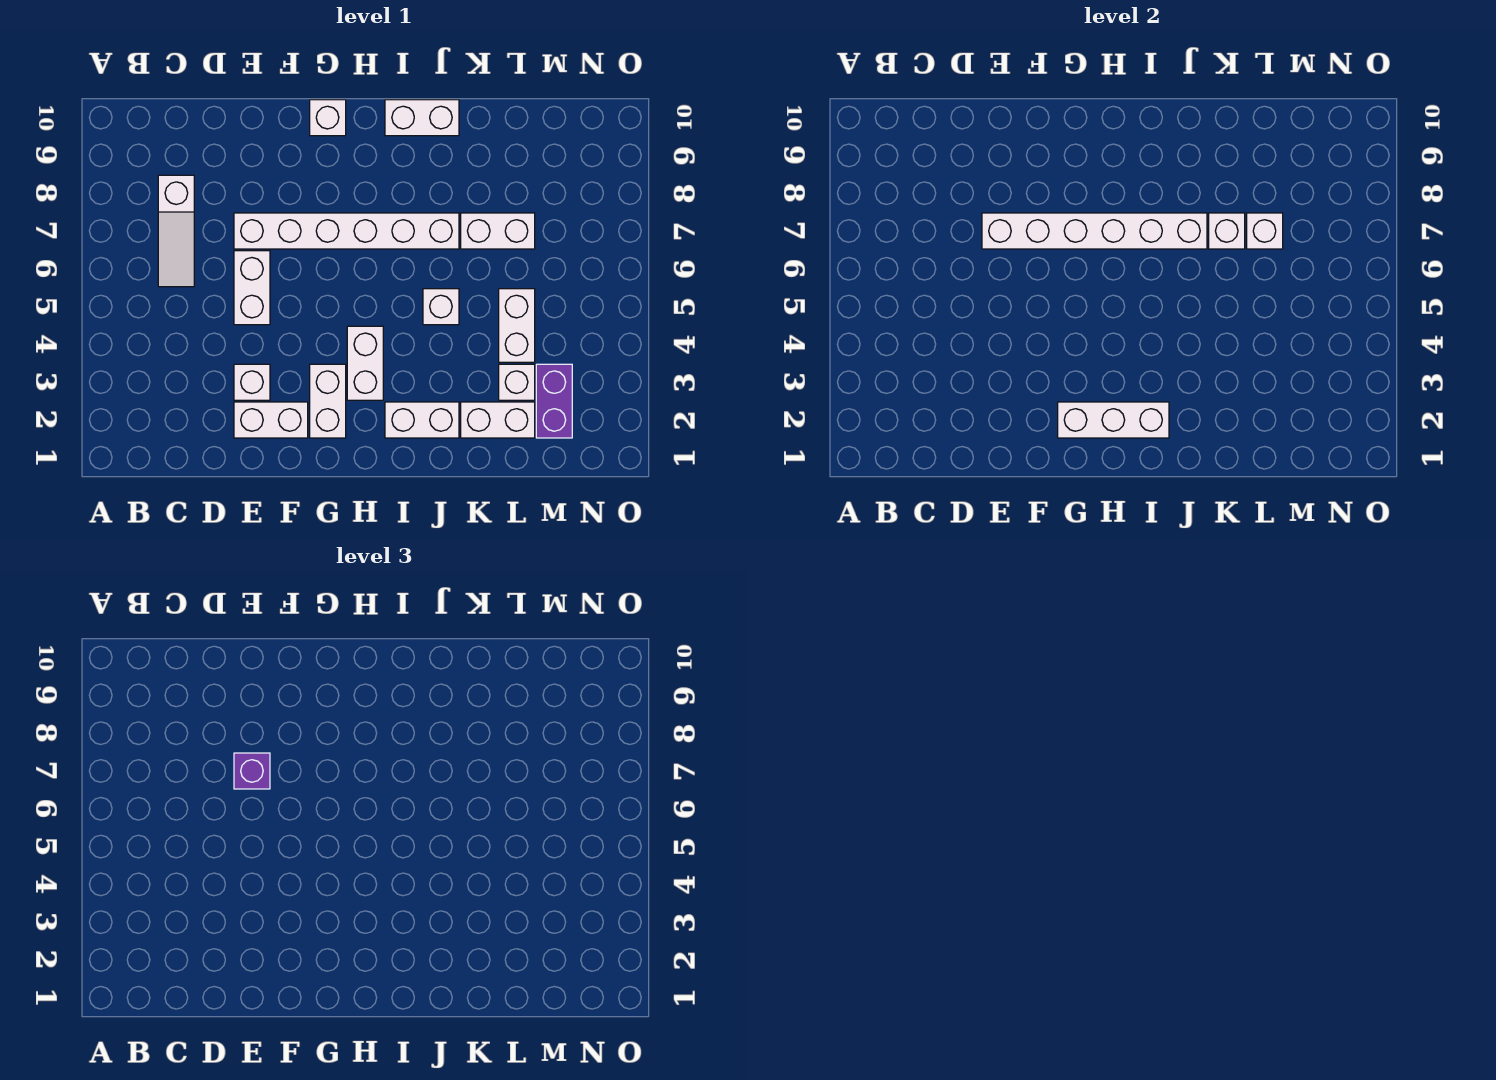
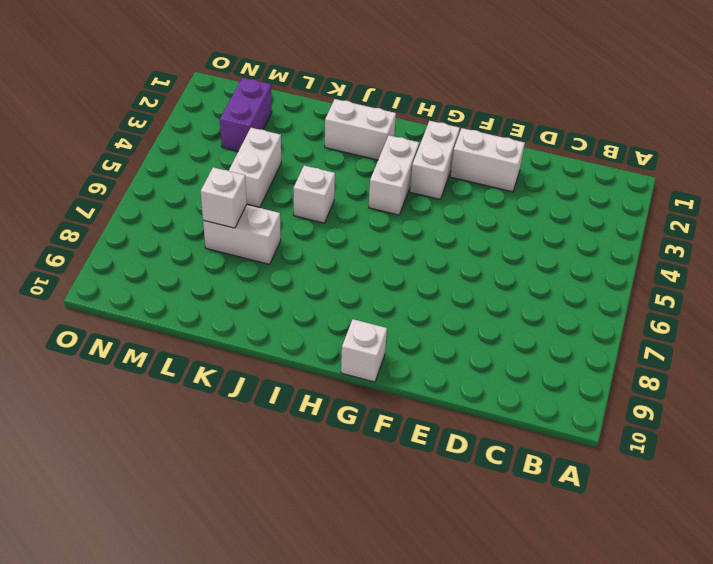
none -> white 1x3 slope [158,175,194,287]
none -> white 1x1 brick [234,364,270,400]
none -> white 1x2 brick [234,251,270,325]

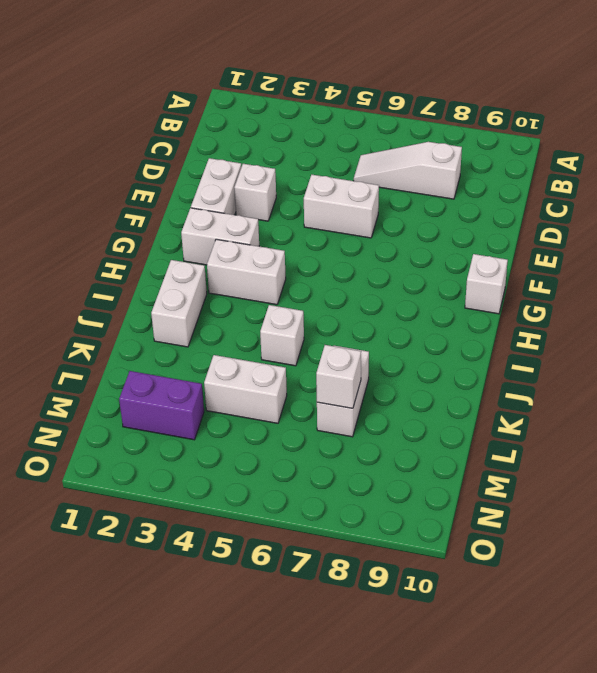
none -> white 1x6 brick [234,213,459,249]
none -> white 1x2 brick [385,100,459,136]
none -> white 1x2 brick [461,402,535,438]

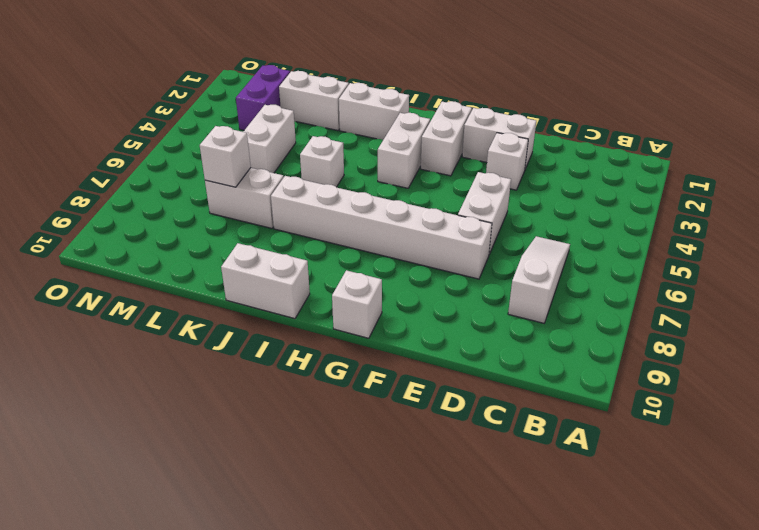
none -> white 1x1 brick [499,364,535,400]
none -> white 1x6 brick [982,213,1207,249]
none -> white 1x3 brick [1058,402,1169,438]

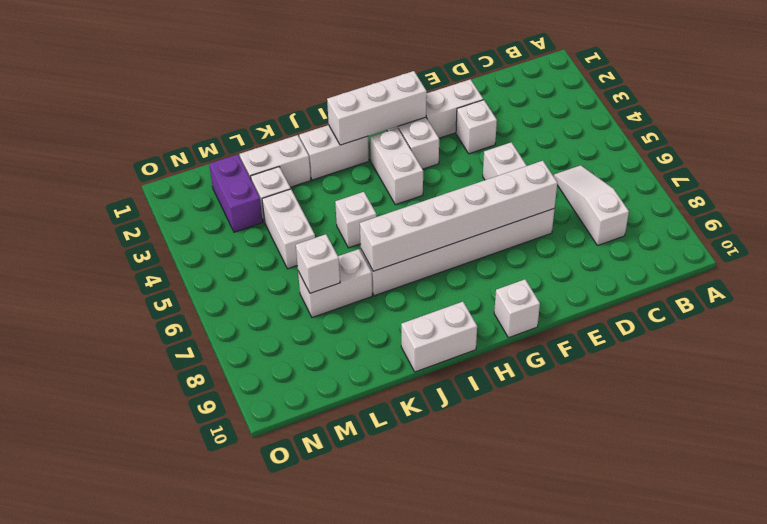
none -> white 1x1 brick [1209,213,1245,249]
none -> purple 1x1 brick [234,753,270,789]

